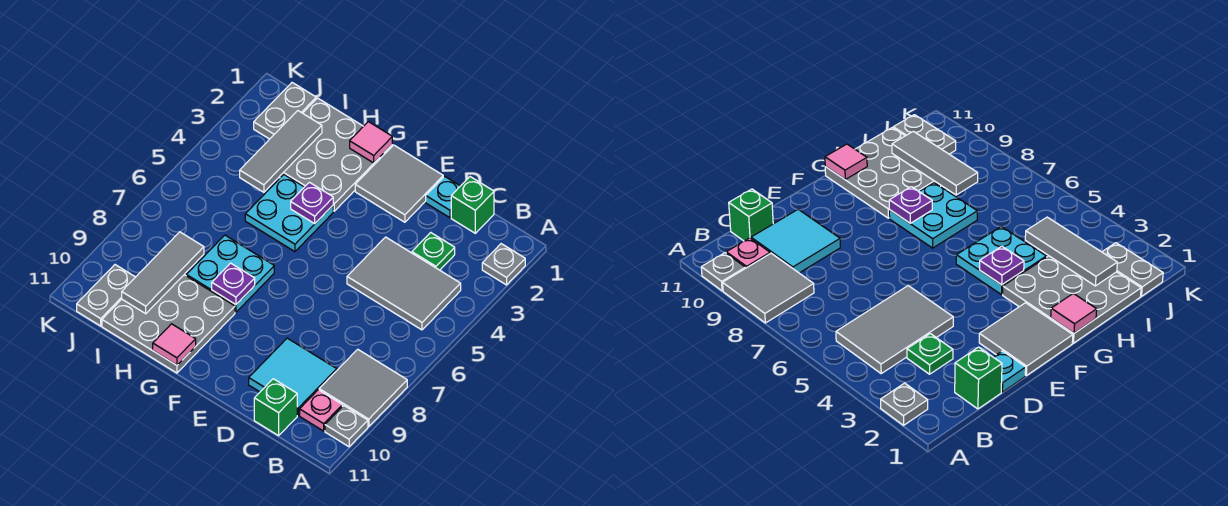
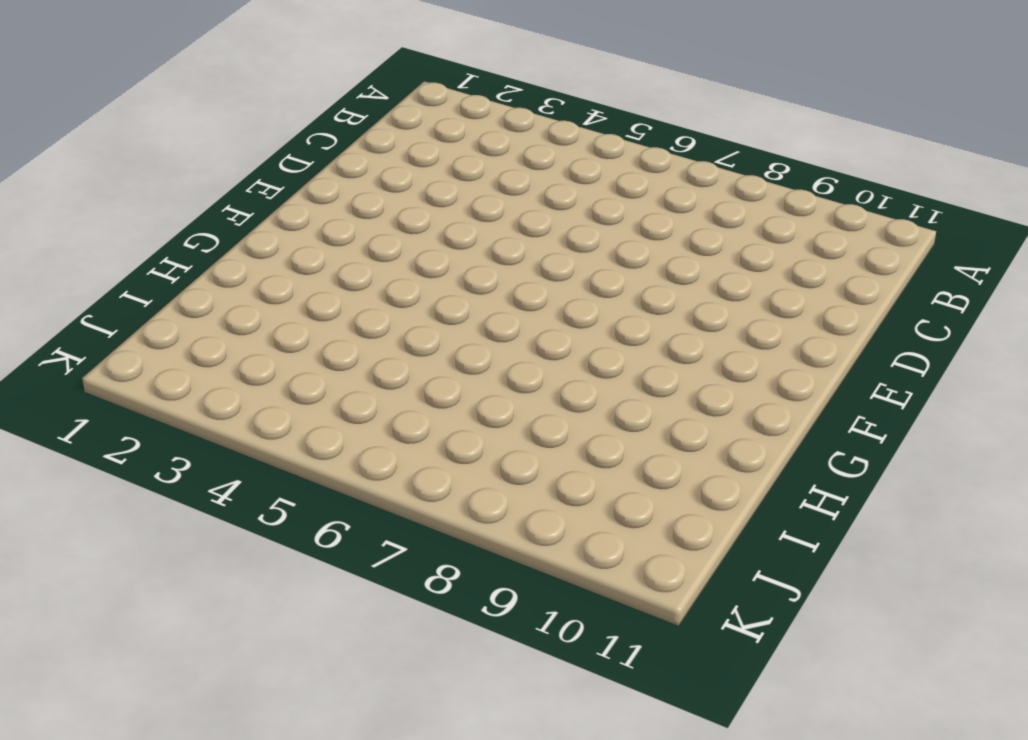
none -> grey 1x1 plate [482,244,525,285]
none -> grey 2x2 tile [319,349,407,427]
none -> grey 1x1 plate [325,406,368,447]

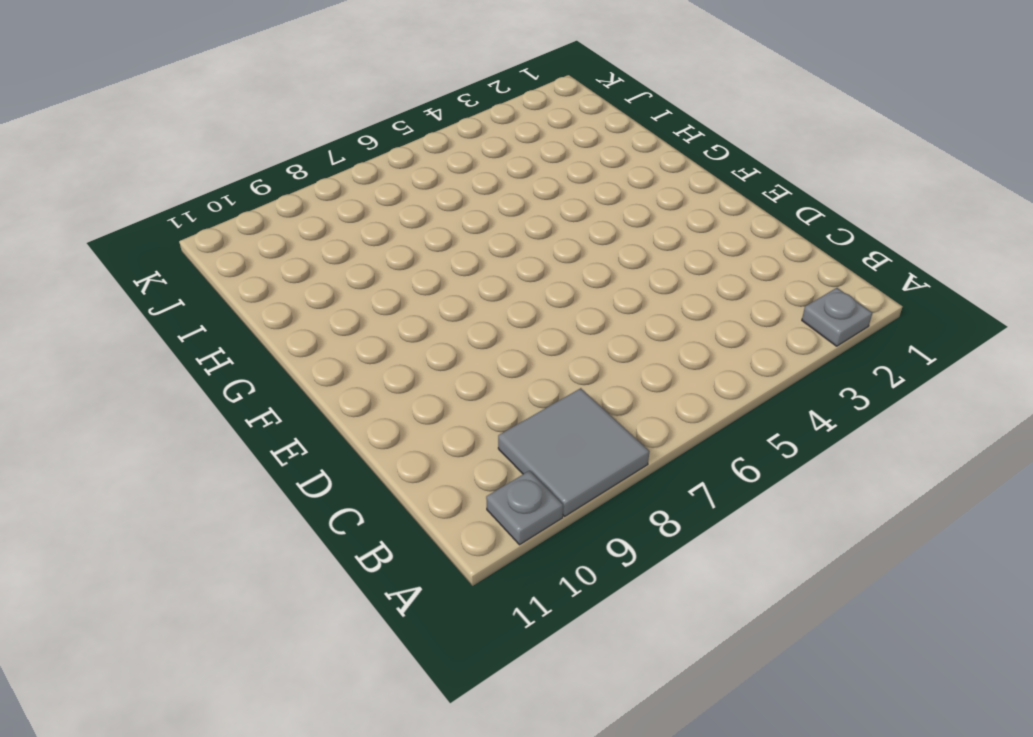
none -> grey 2x3 tile [347,237,461,330]
none -> pink 1x1 plate [300,390,342,431]
none -> green 1x1 brick [451,177,494,233]

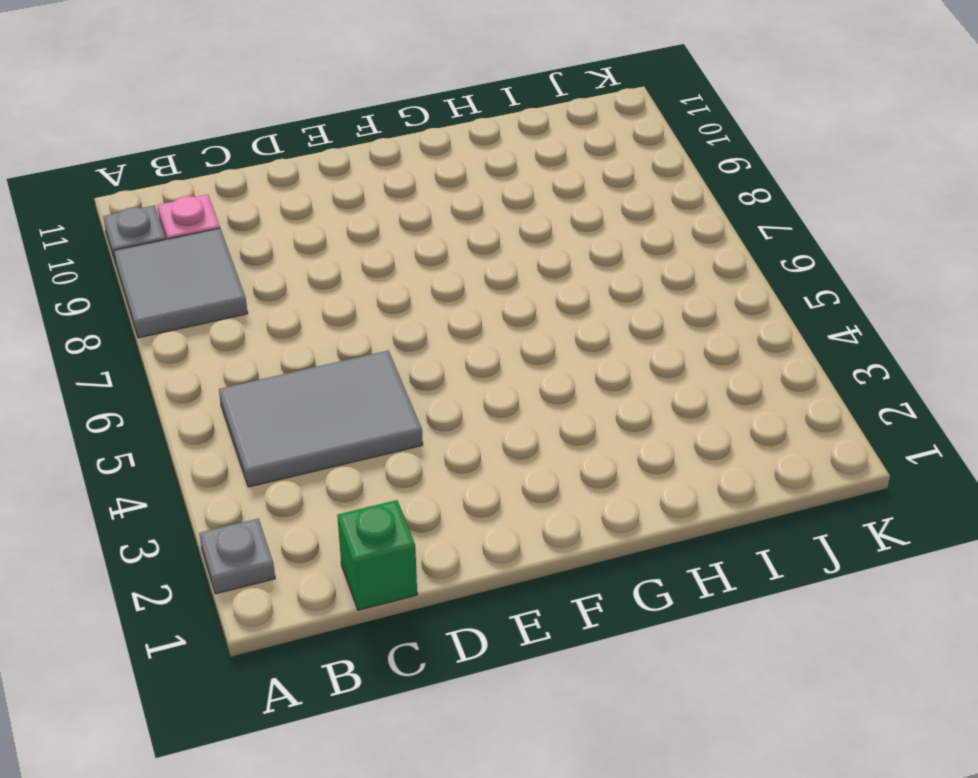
none -> green 1x1 plate [412,232,455,270]
none -> cyan 2x2 tile [249,338,337,415]
none -> green 1x1 brick [254,379,297,436]

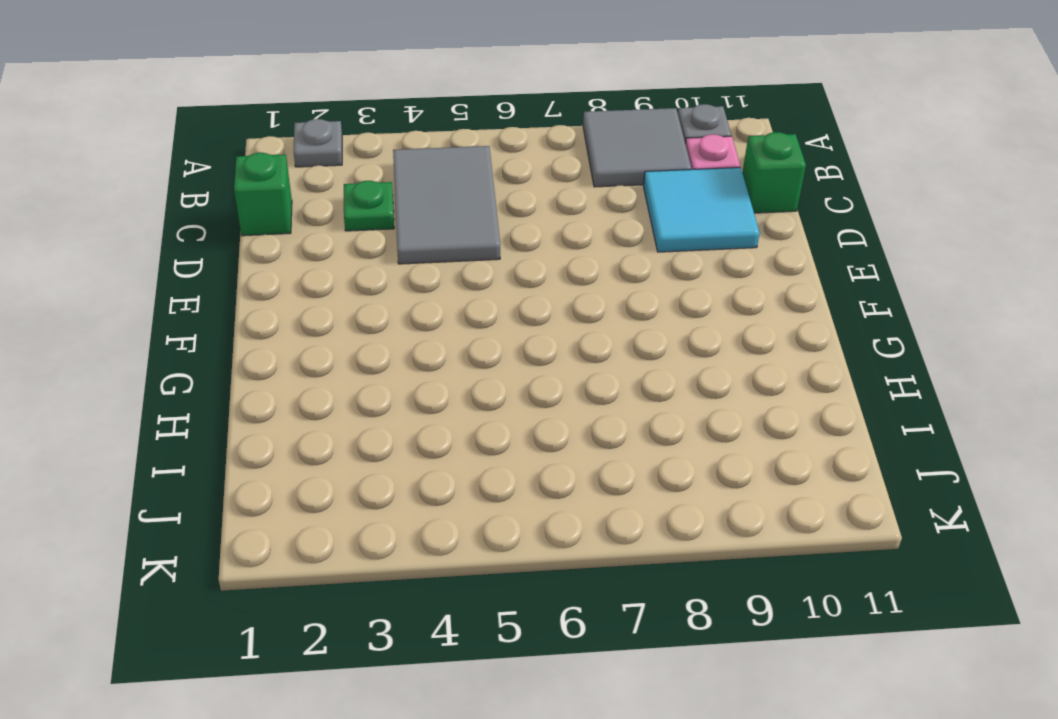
none -> cyan 1x1 plate [426,176,460,218]
none -> grey 2x2 tile [355,145,443,222]
none -> grey 3x3 plate [279,98,392,211]

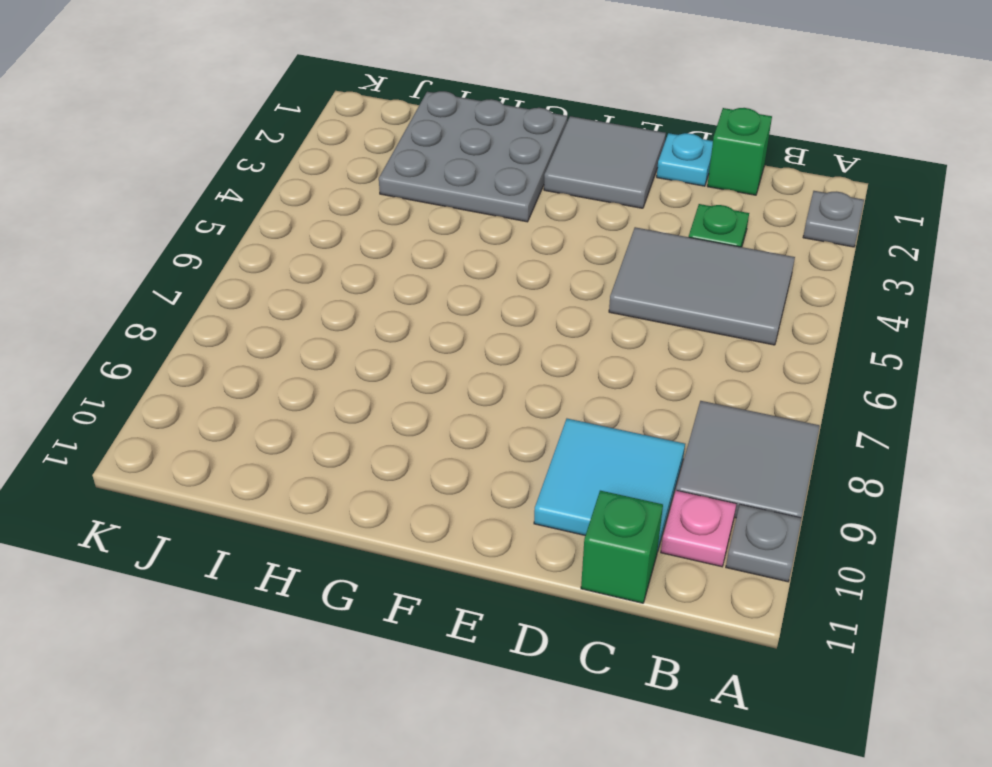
none -> cyan 2x2 plate [245,175,333,252]
none -> cyan 2x2 plate [186,235,274,312]
none -> grey 3x3 plate [102,275,235,373]

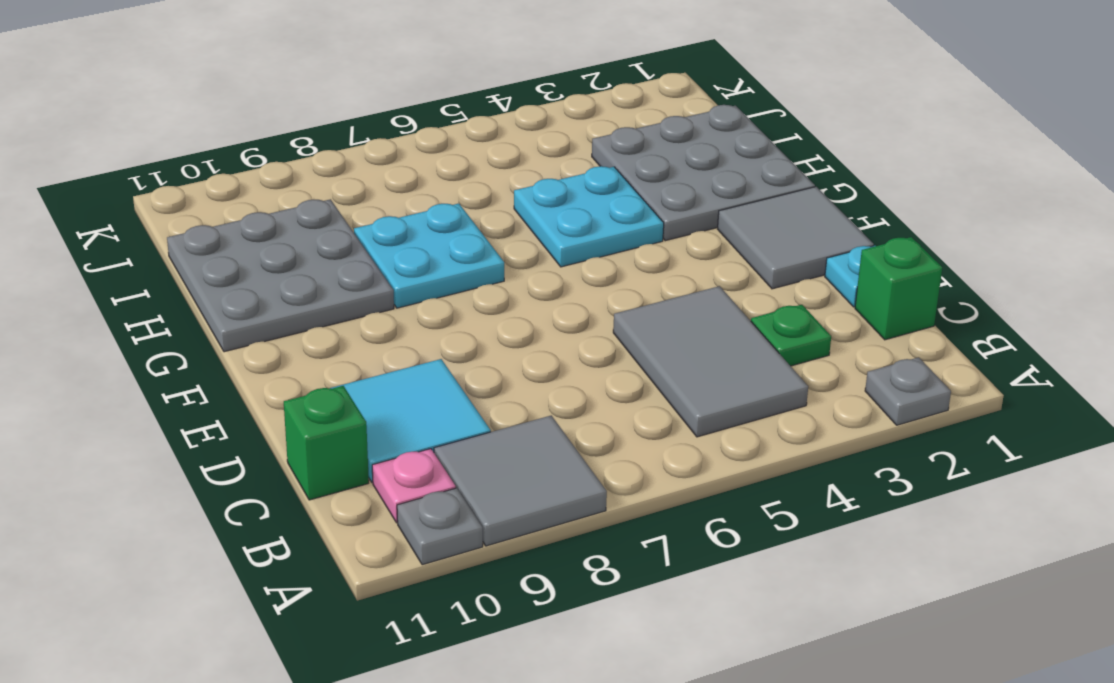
none -> grey 1x2 plate [254,83,316,139]
none -> grey 1x2 plate [77,265,135,326]
none -> pink 1x1 tile [350,122,392,163]

